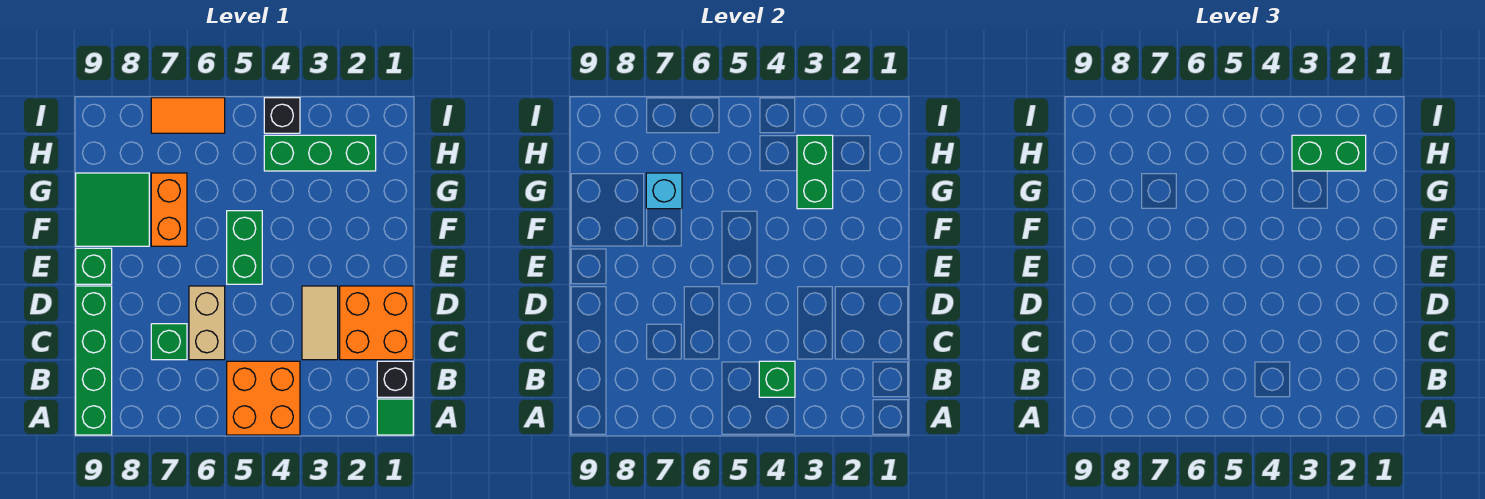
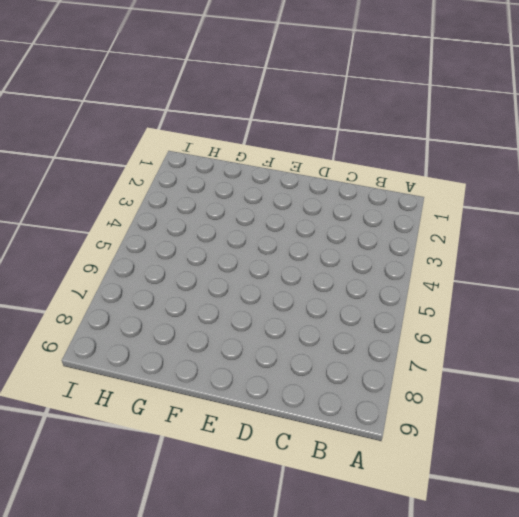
none -> green 1x1 tile [377,399,413,435]
none -> orange 2x2 brick [227,361,300,435]
none -> green 1x4 brick [76,286,112,435]

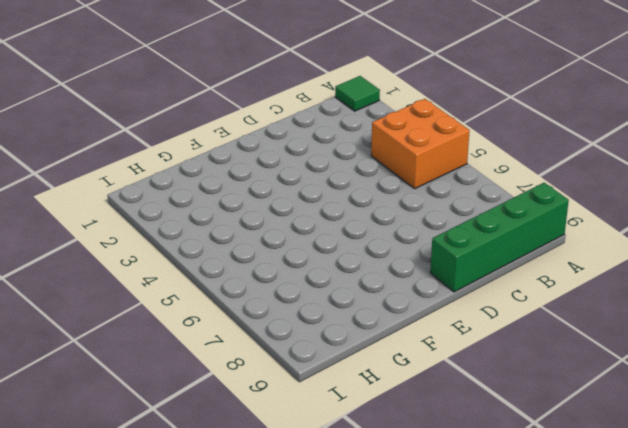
none -> black 1x1 brick [377,361,413,397]
none -> orange 2x2 brick [340,286,413,360]
none -> tan 1x2 tile [302,286,338,360]

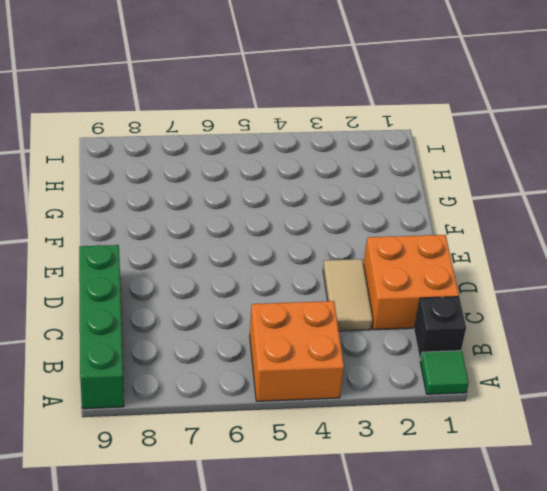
none -> tan 1x2 brick [189,286,225,360]
none -> green 1x1 brick [151,324,187,360]
none -> green 1x2 brick [227,211,262,284]

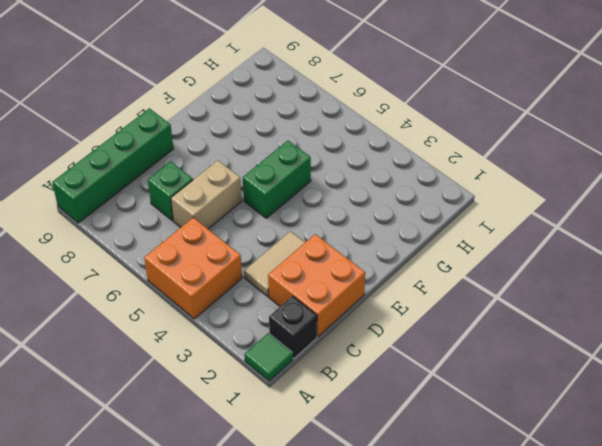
none -> green 1x1 brick [76,248,112,284]
none -> orange 1x2 brick [151,173,187,246]
none -> green 2x2 tile [76,173,149,246]

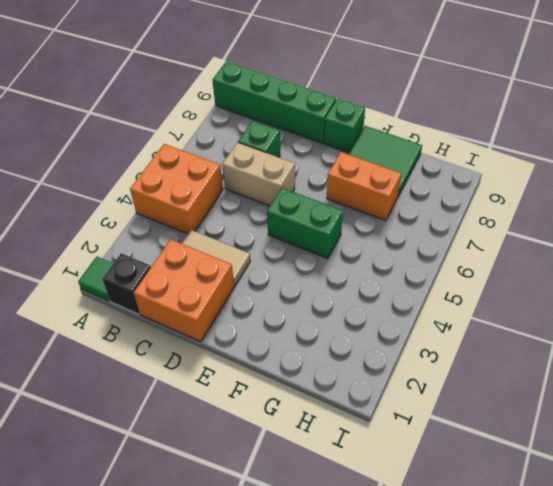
none -> green 1x3 brick [264,135,376,171]
none -> black 1x1 brick [264,98,300,133]
none -> orange 1x2 tile [151,98,225,133]

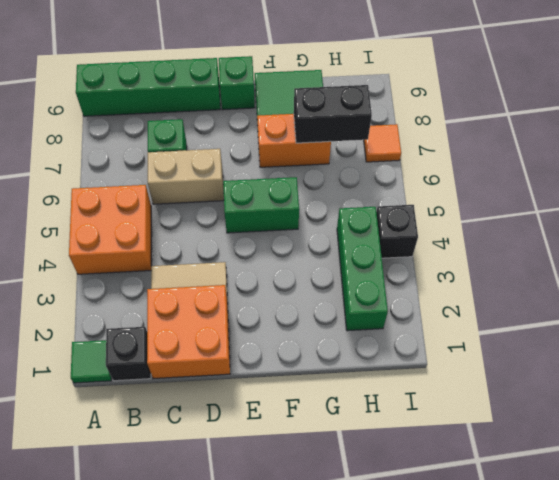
black 1x2 brick [294,85,372,143] -> cyan 1x1 brick [646,173,682,209]
orange 1x1 tile [364,124,401,162] -> orange 1x2 tile [151,98,225,133]
none -> green 1x1 brick [759,361,795,397]
none -> green 1x2 brick [797,135,833,209]
none -> green 1x2 brick [1292,135,1366,171]

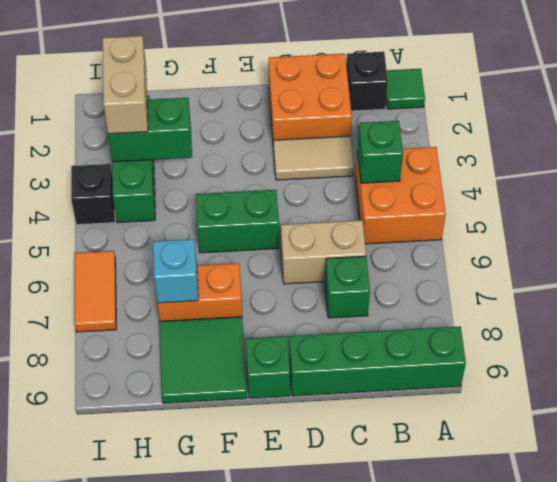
tan 1x2 brick [103,36,148,134] -> green 1x2 brick [1292,135,1366,171]

